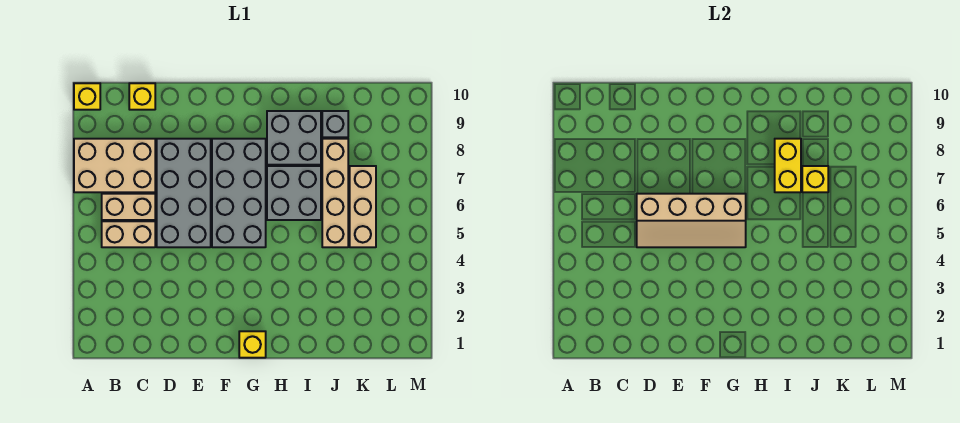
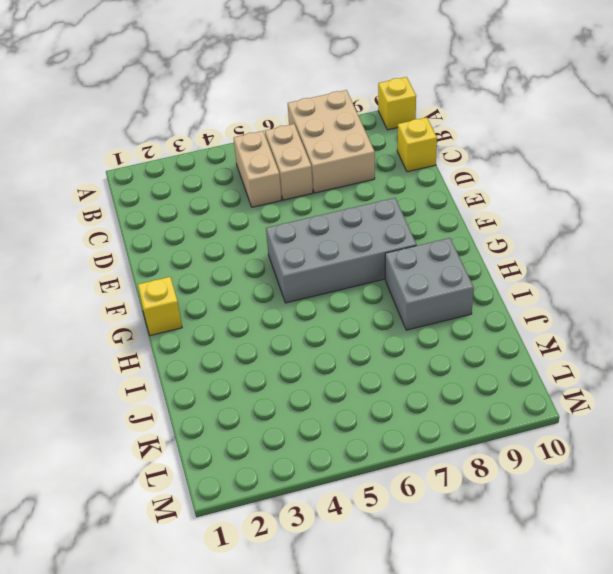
none -> grey 2x4 brick [157,139,211,247]
none -> grey 2x2 brick [267,166,321,220]
none -> tan 1x4 brick [322,139,348,247]

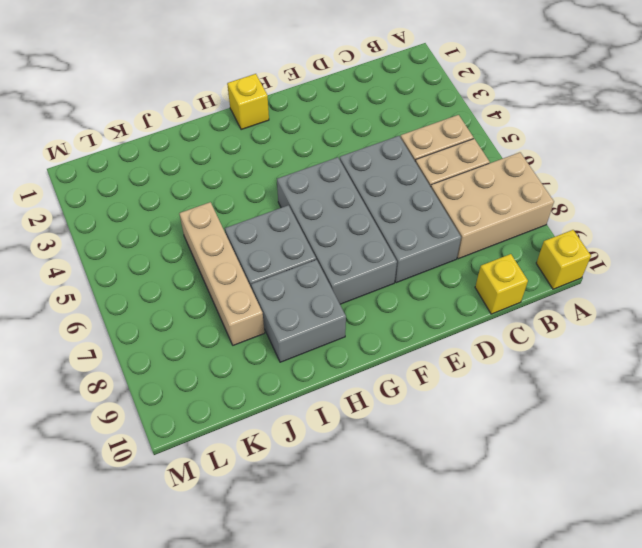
none -> grey 1x1 brick [322,111,348,137]
none -> tan 1x3 brick [350,166,376,247]
none -> tan 2x4 slope [637,194,746,247]

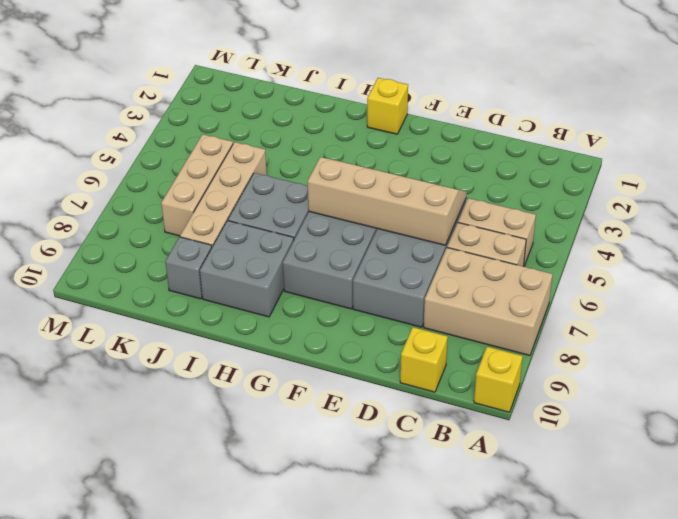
none -> yellow 1x2 brick [775,139,801,192]
none -> yellow 1x1 brick [802,166,828,192]

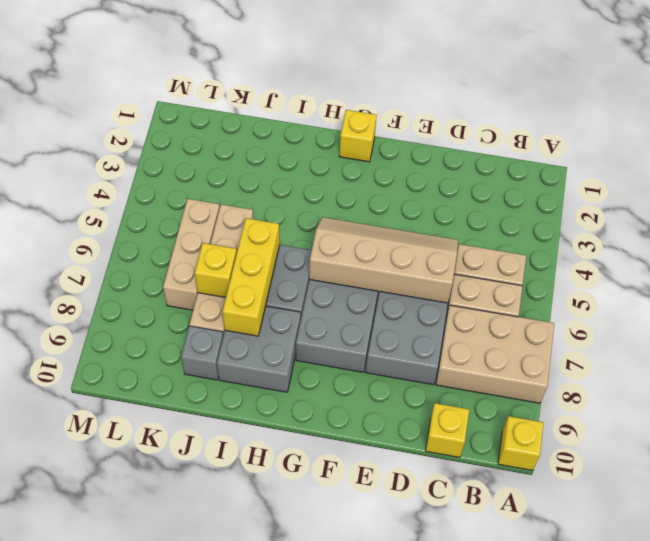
yellow 1x3 brick [223,218,280,336] -> yellow 1x2 brick [775,139,801,192]

